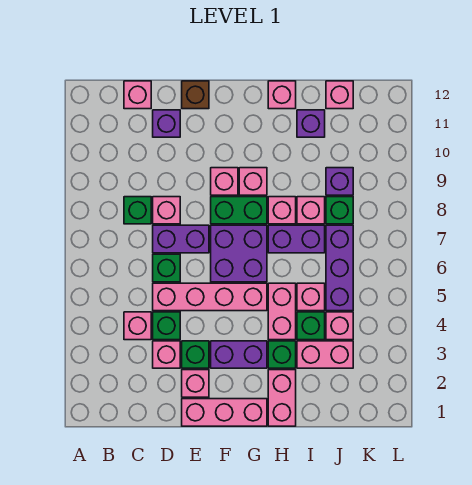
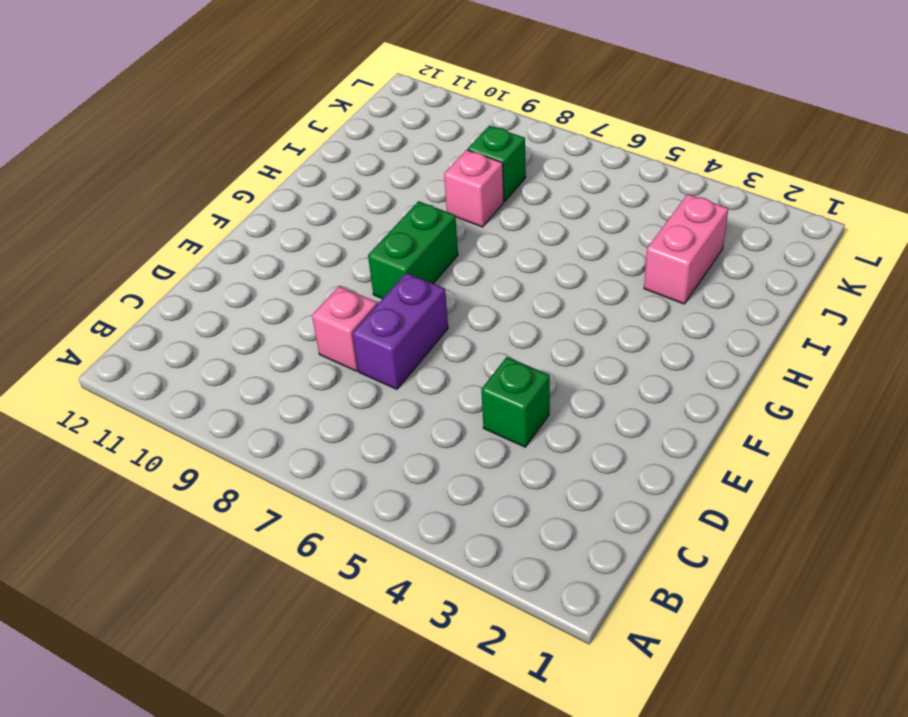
none -> pink 1x1 brick [124,312,151,340]
none -> green 1x1 brick [124,197,151,224]
none -> pink 1x1 brick [124,81,151,109]
none -> pink 1x1 brick [153,341,180,368]

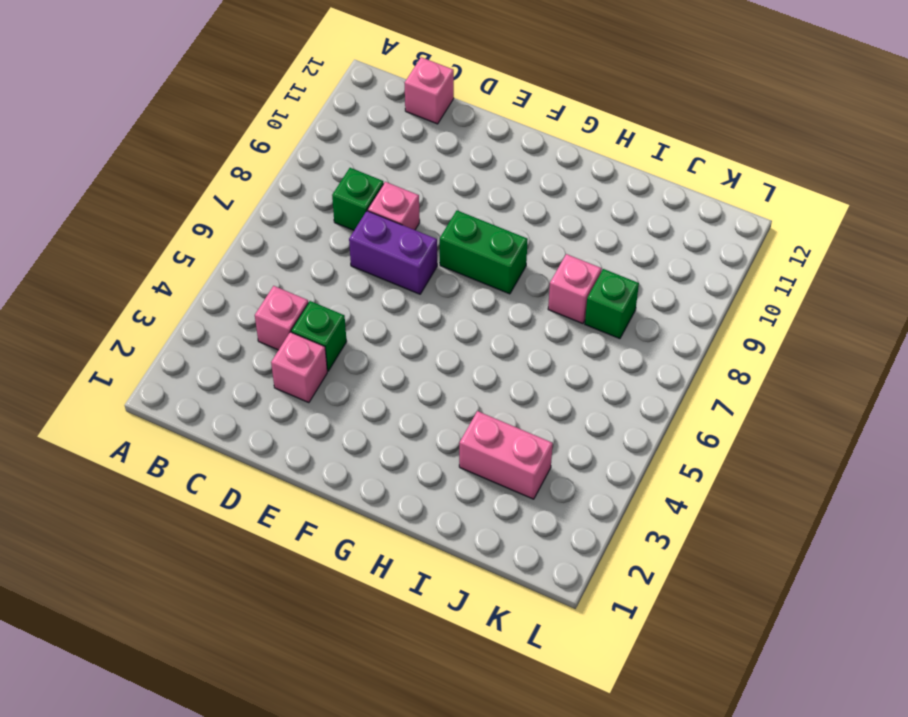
none -> pink 1x4 brick [153,283,267,311]
none -> green 1x1 brick [153,254,180,282]
none -> purple 1x1 brick [153,110,180,137]
none -> pink 1x3 brick [182,399,267,426]

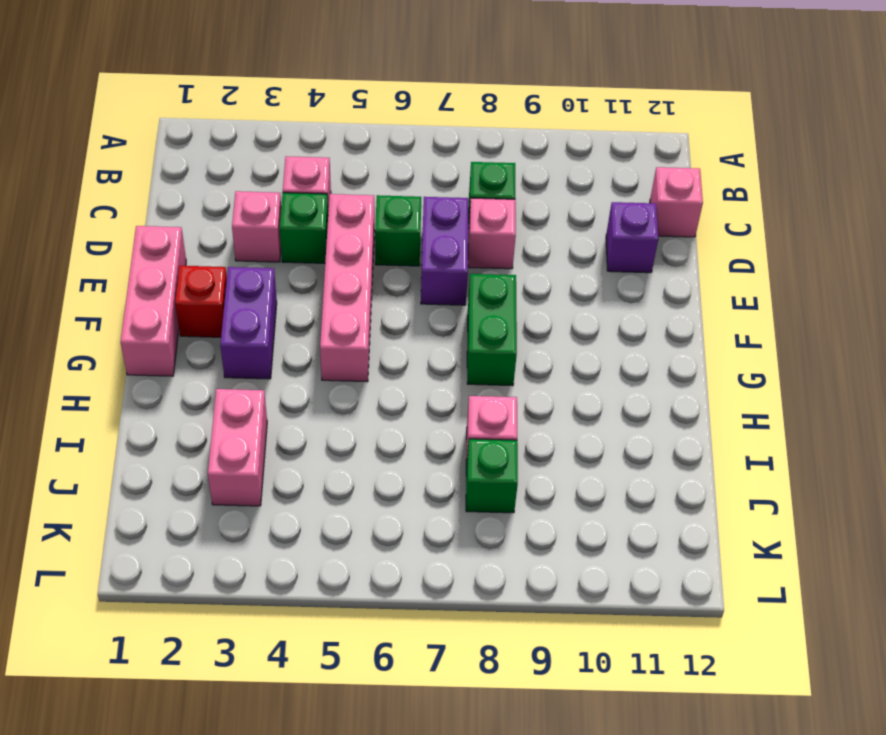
red 1x1 brick [175,266,227,337] -> none
none -> pink 1x1 brick [182,370,209,397]
none -> green 1x1 brick [182,341,209,368]
none -> brown 1x1 brick [182,81,209,109]
none -> purple 2x2 brick [211,225,267,282]

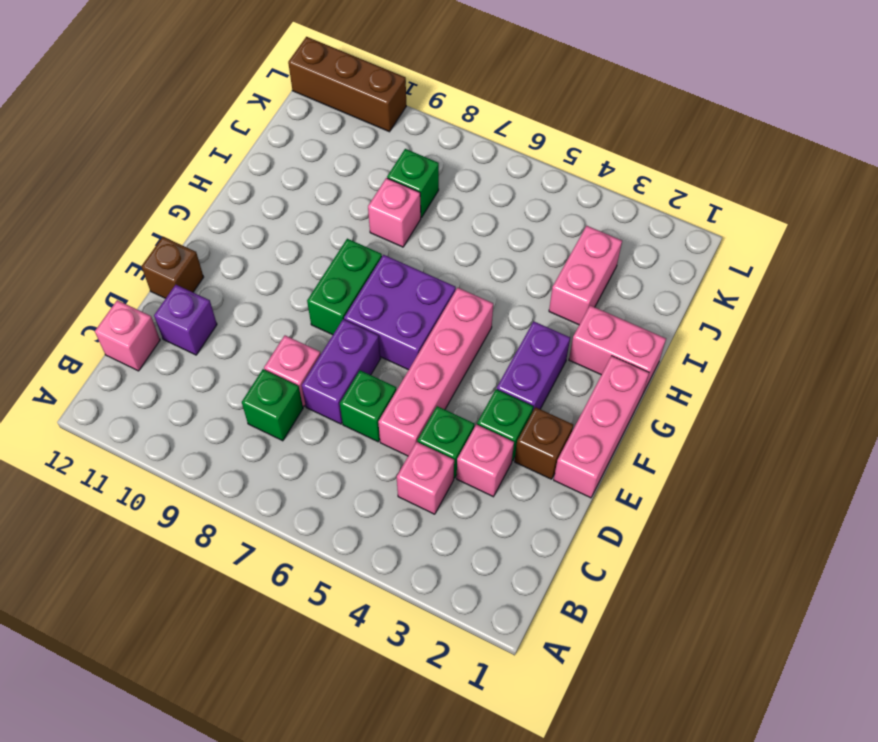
brown 1x1 brick [515,407,573,479] -> pink 1x1 brick [182,370,209,397]
brown 1x3 brick [288,37,406,132] -> none
none -> pink 1x1 brick [211,168,238,195]
none -> pink 1x1 brick [239,168,267,195]
none -> green 1x1 brick [268,341,296,368]
none -> pink 1x2 brick [268,283,296,340]

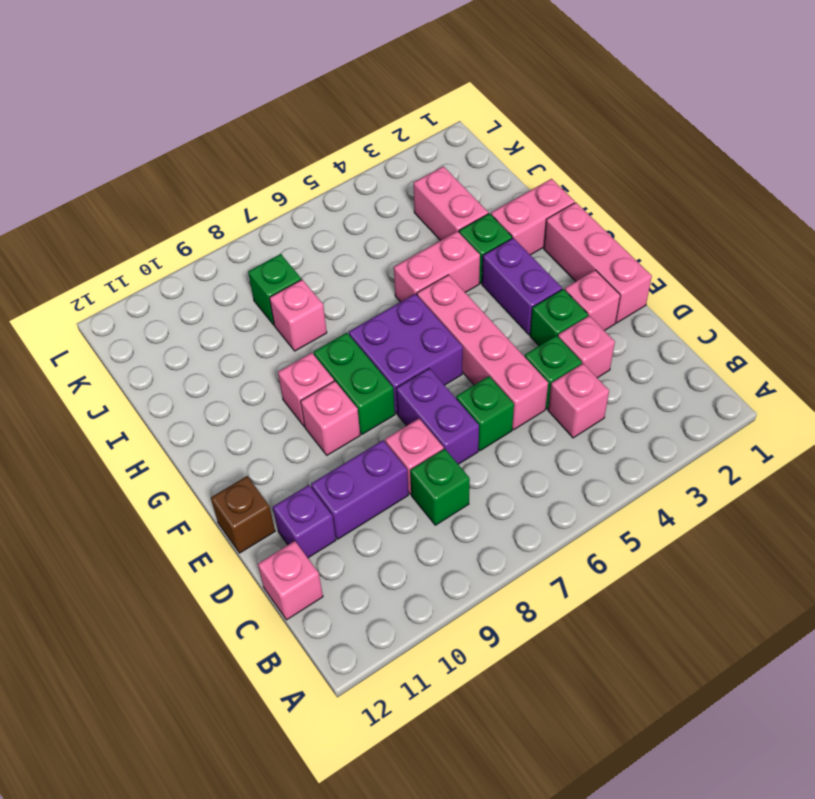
purple 1x2 brick [311,440,408,539] -> purple 1x2 brick turned to [268,225,325,253]
none -> pink 1x1 brick [268,197,296,224]
none -> pink 1x1 brick [268,81,296,109]
none -> green 1x1 brick [297,312,325,340]
none -> pink 1x1 brick [297,283,325,311]

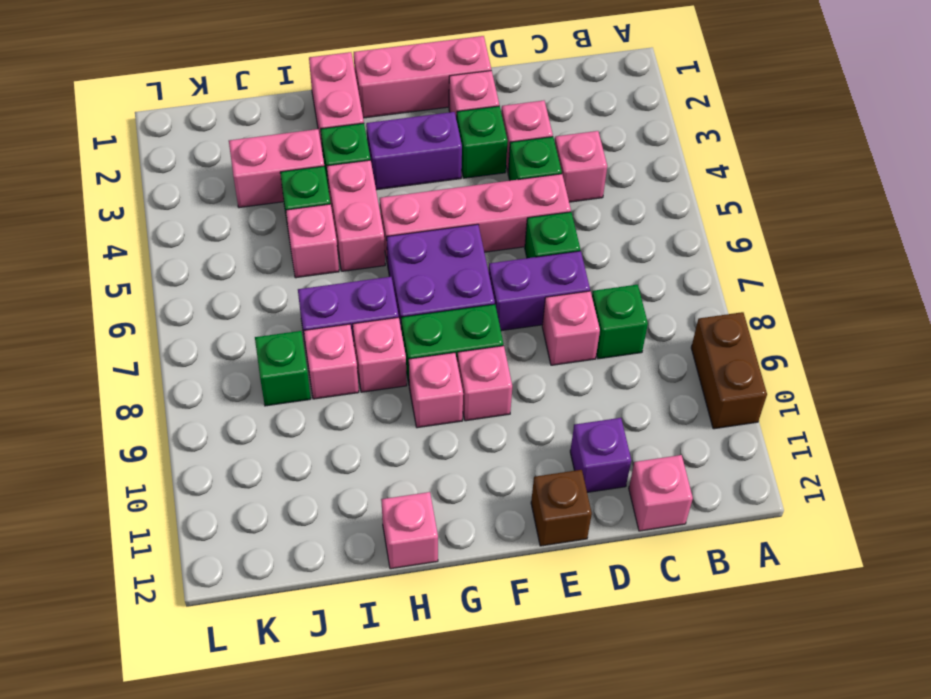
brown 1x2 brick [691,312,767,429] -> none
none -> purple 1x1 brick [297,110,325,137]
none -> pink 1x1 brick [326,312,353,340]
none -> purple 1x3 brick [326,225,353,311]
none -> purple 1x1 brick [326,168,353,195]

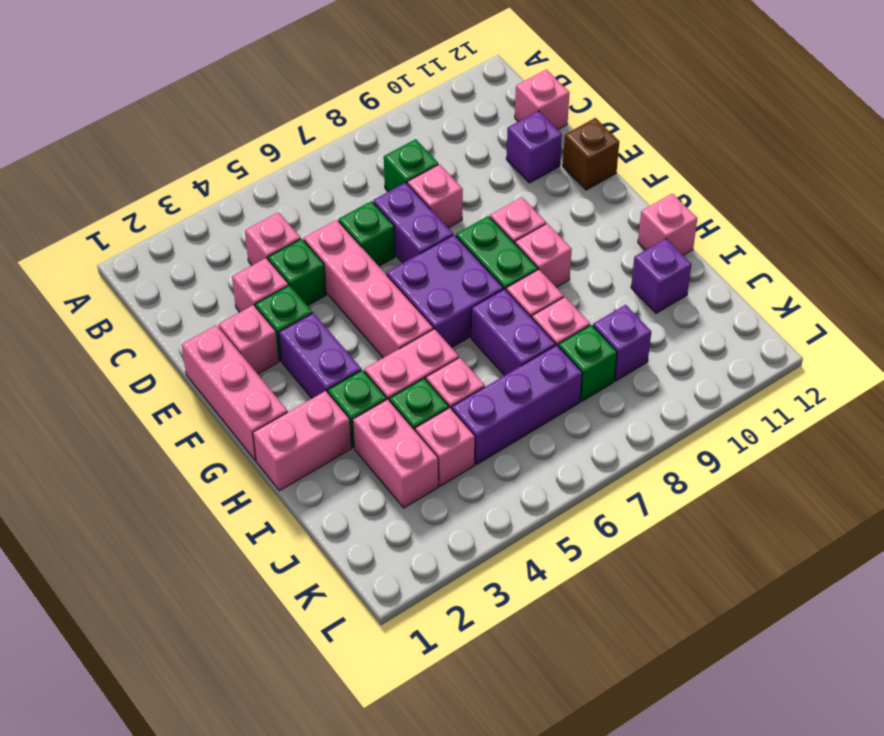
none -> pink 1x1 brick [326,81,353,109]

